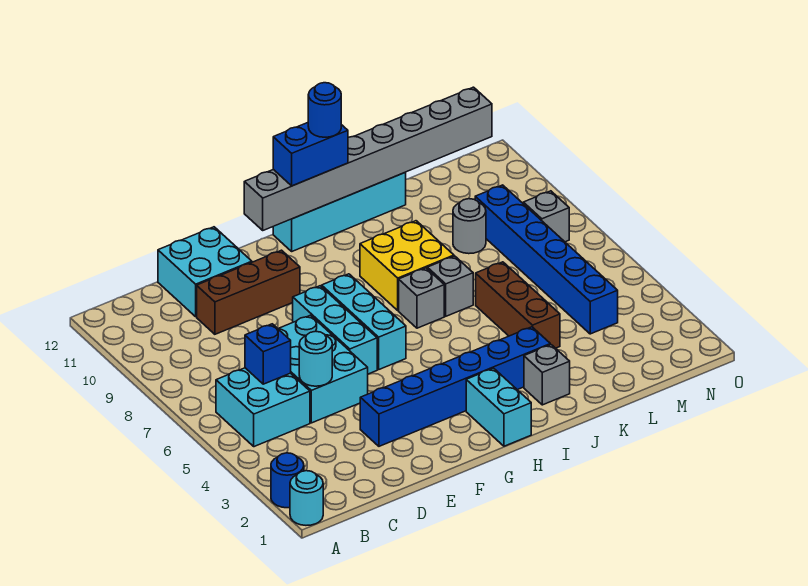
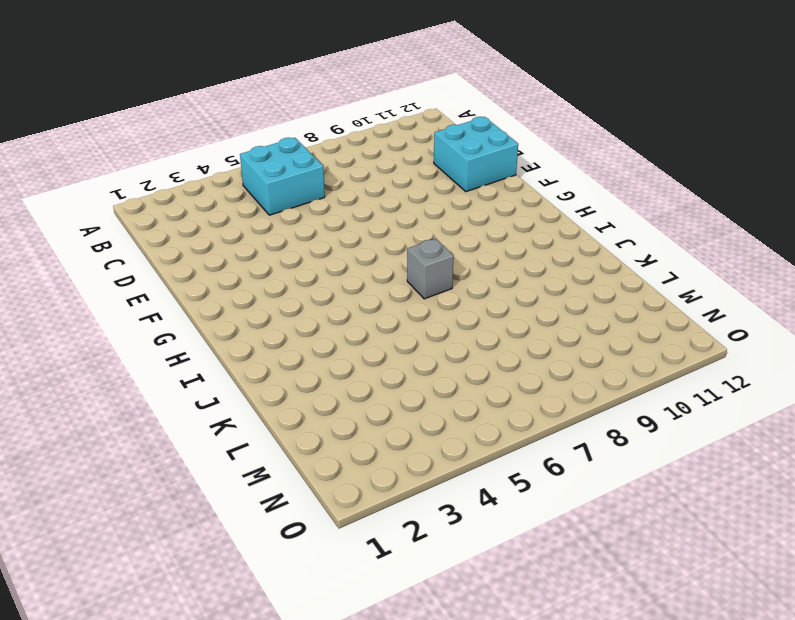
none -> cyan 1x1 round brick [290,471,323,525]
none -> blue 1x1 round brick [271,453,304,508]
none -> cyan 2x3 brick [278,315,368,423]

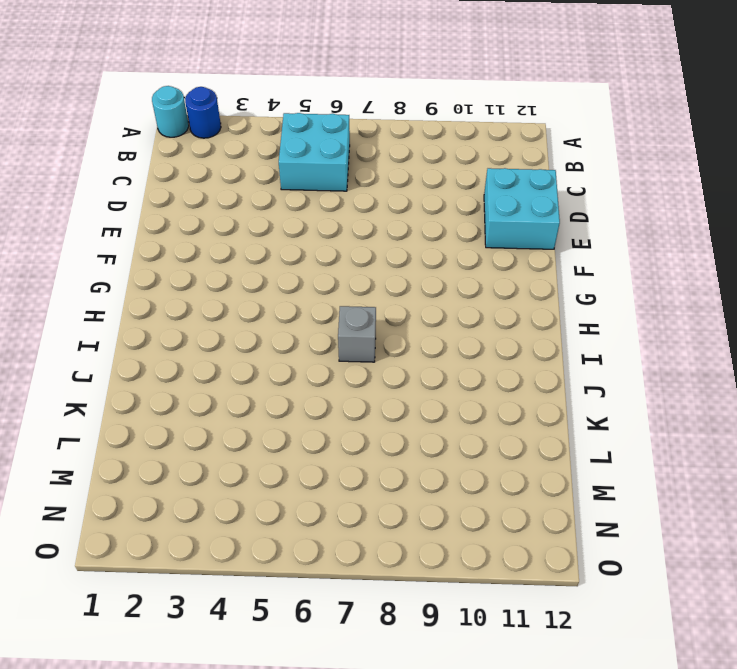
none -> cyan 2x3 brick [278,315,368,423]
none -> brown 1x3 brick [197,250,300,334]
none -> blue 1x6 brick [360,327,550,446]

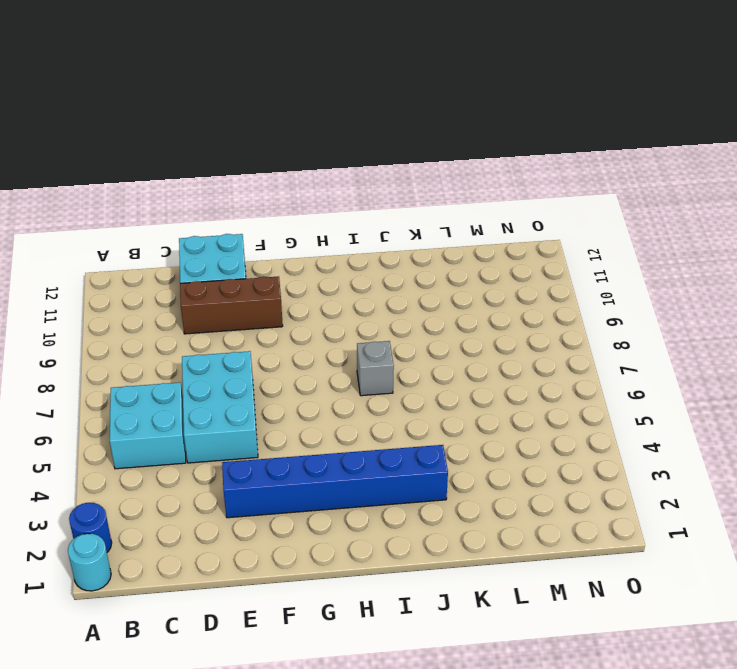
none -> cyan 1x3 brick [293,286,377,374]
none -> cyan 1x3 brick [322,274,406,369]
none -> cyan 1x2 brick [466,368,531,446]

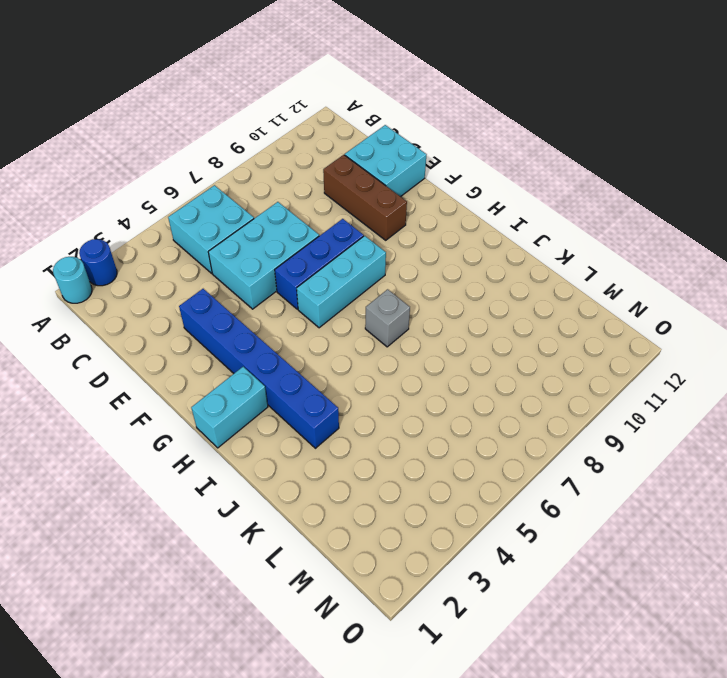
blue 1x3 brick [275,219,364,309] -> cyan 1x3 brick [293,286,377,374]
none -> cyan 1x4 brick [273,173,406,251]
none -> yellow 2x2 brick [360,221,454,310]
none -> grey 1x1 brick [524,345,570,405]

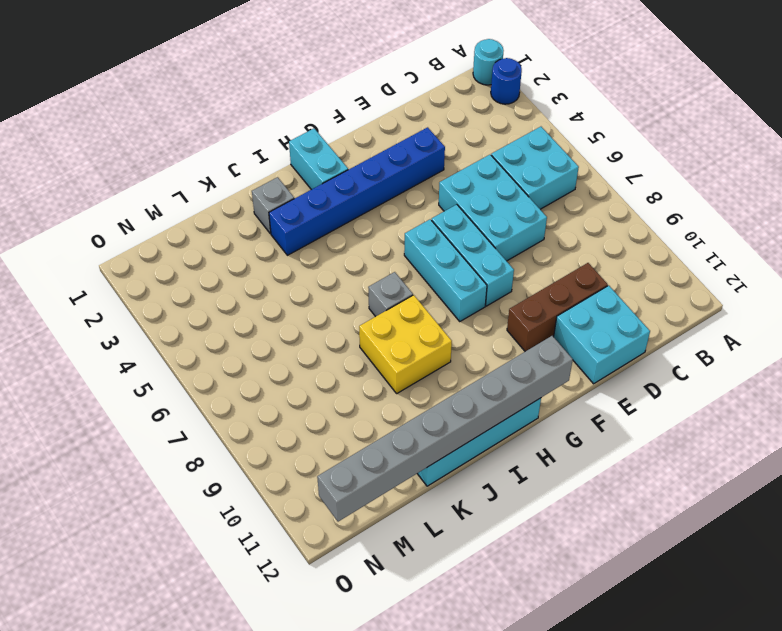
none -> grey 1x1 brick [427,256,473,316]
none -> brown 1x3 brick [476,262,560,348]
none -> grey 1x1 round brick [453,199,486,254]

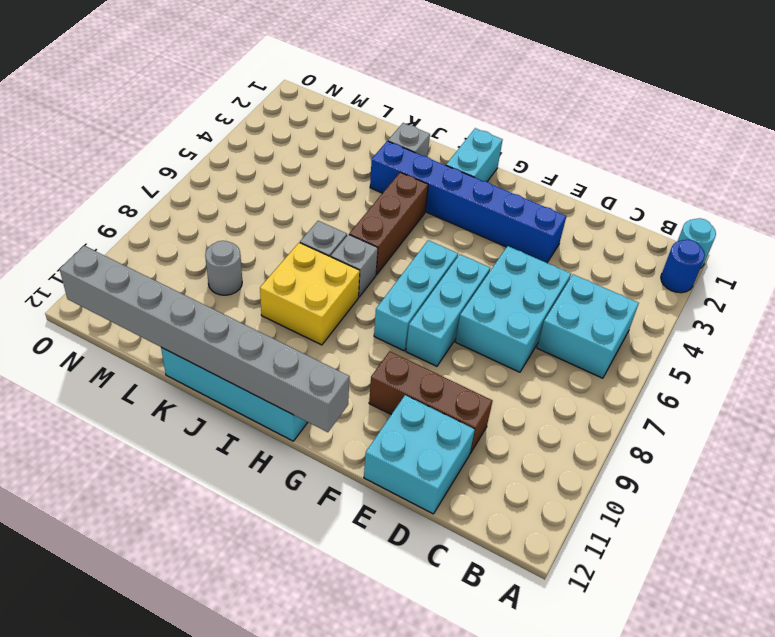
brown 1x3 brick [349,172,428,275] -> brown 1x3 brick moved to [476,262,560,348]
none -> blue 1x6 brick [475,185,618,334]
none -> grey 1x1 brick [523,191,569,242]
none -> blue 1x1 brick [245,324,291,384]

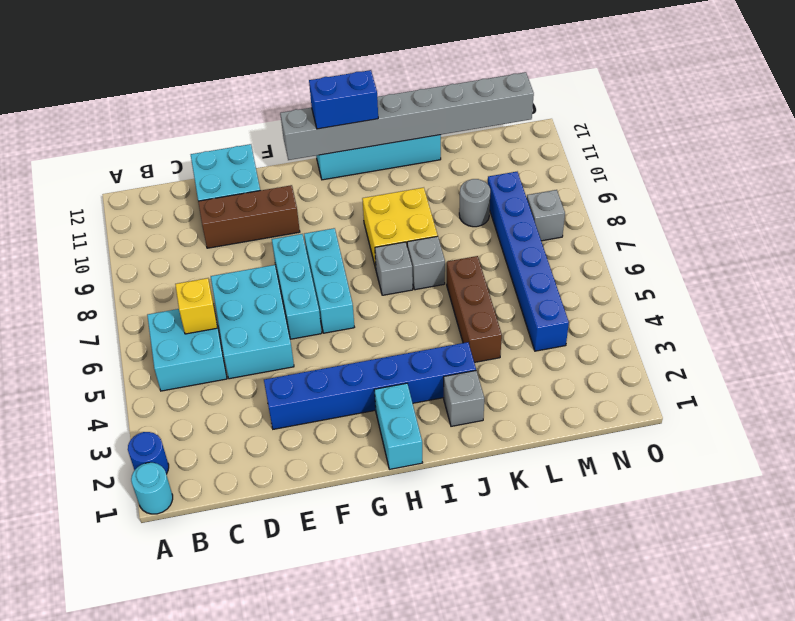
yellow 1x1 brick [175,278,217,334] -> blue 1x1 brick [245,324,291,384]
none -> cyan 1x1 round brick [299,331,332,386]
none -> blue 1x1 round brick [308,83,341,137]

